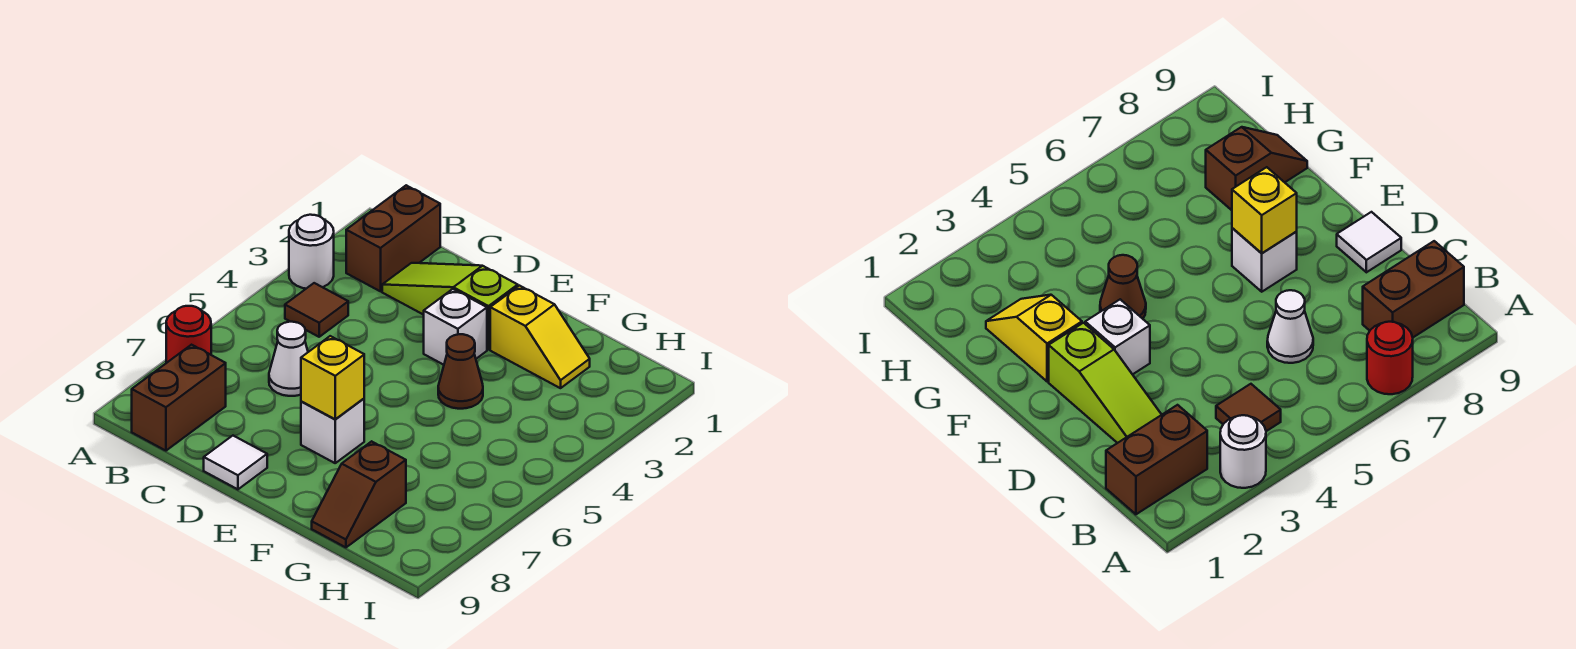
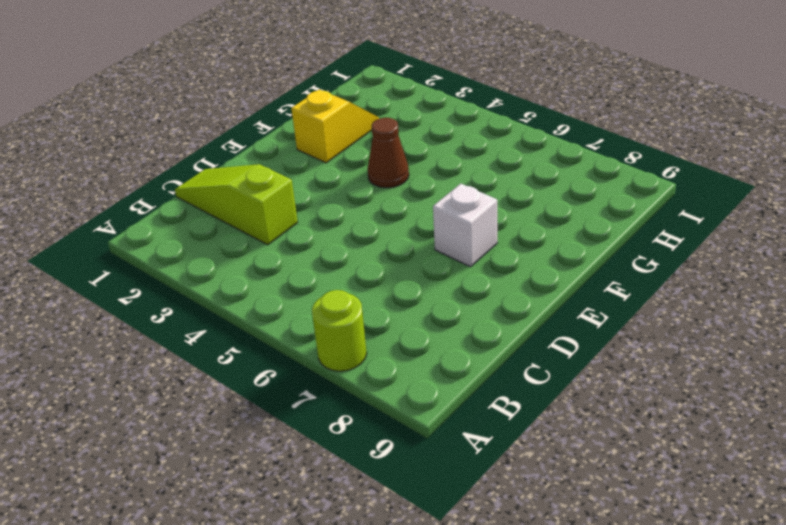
lime 1x1 round brick [312,290,367,371] -> red 1x1 round brick [166,306,211,363]
lime 1x3 slope [175,164,298,245] -> lime 1x3 slope turned to [382,263,518,350]
none -> white 1x1 round brick [289,215,334,289]
none -> brown 1x2 brick [346,185,440,291]
none -> brown 1x1 tile [285,283,348,337]

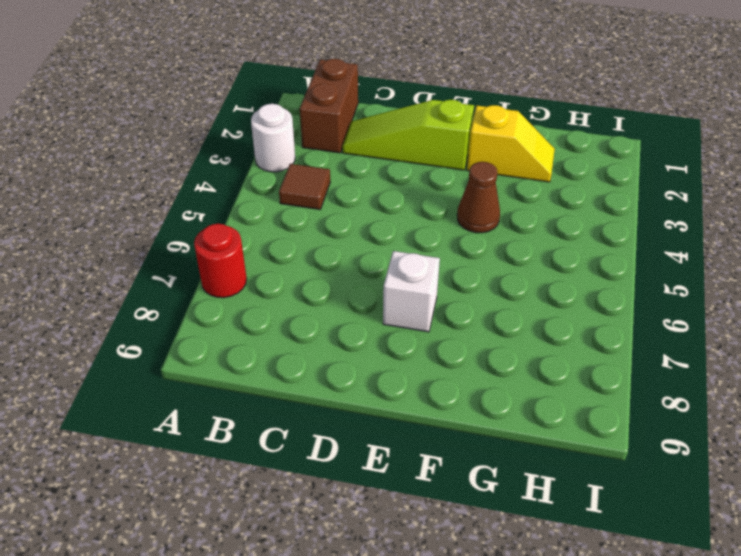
none -> brown 1x2 brick [132,345,226,451]
none -> white 1x1 cone [269,322,308,396]
none -> white 1x1 tile [204,436,267,489]

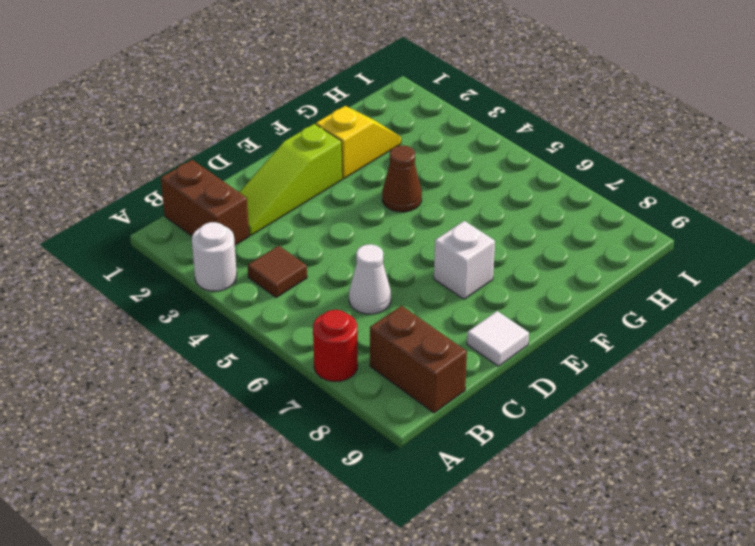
none -> white 1x1 brick [424,289,487,365]
none -> brown 1x2 slope [312,441,406,547]
none -> yellow 1x1 brick [301,336,364,419]

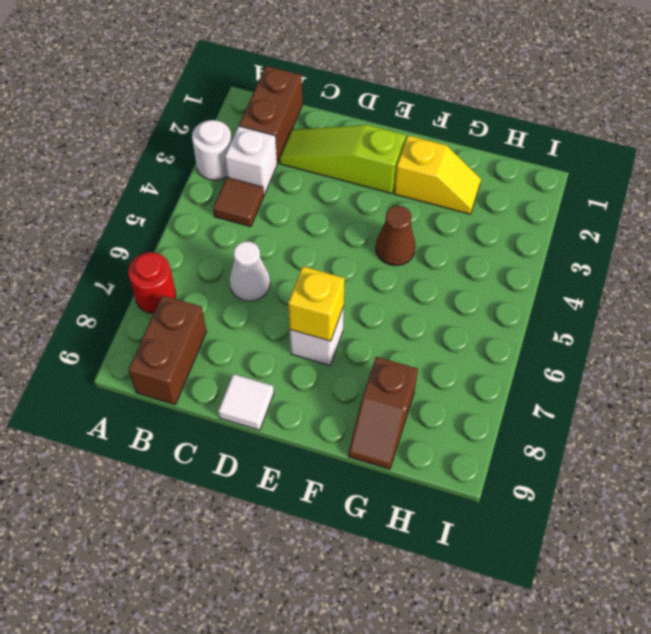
white 1x1 brick [225,126,277,195] -> white 1x1 brick moved to [424,289,487,365]

